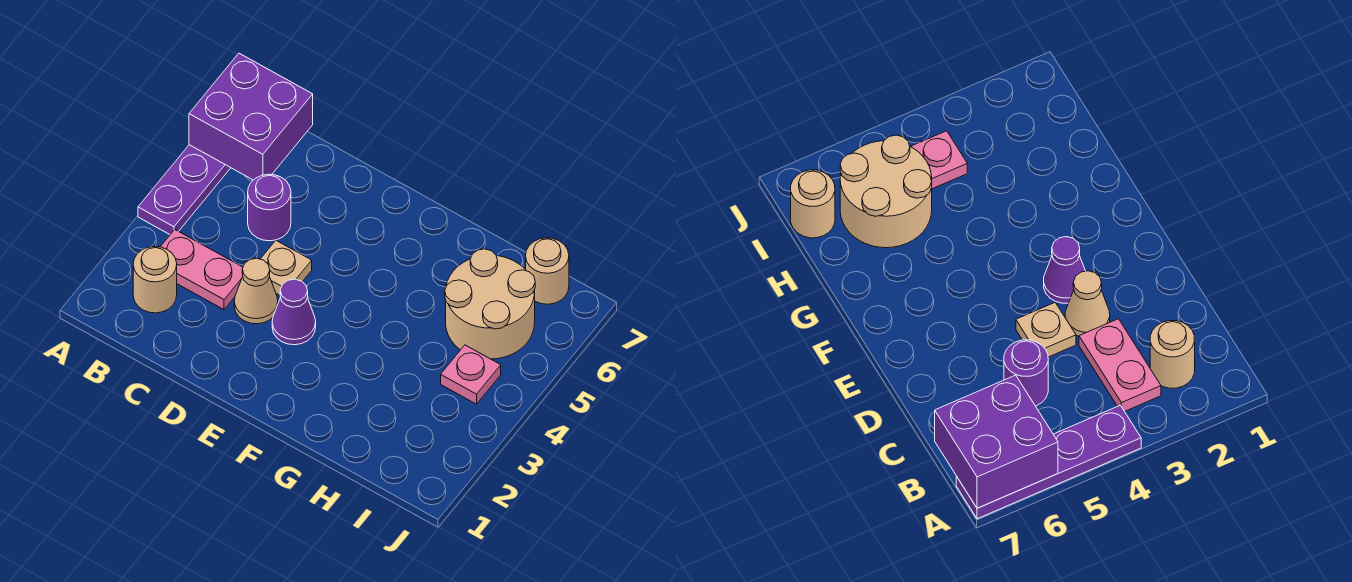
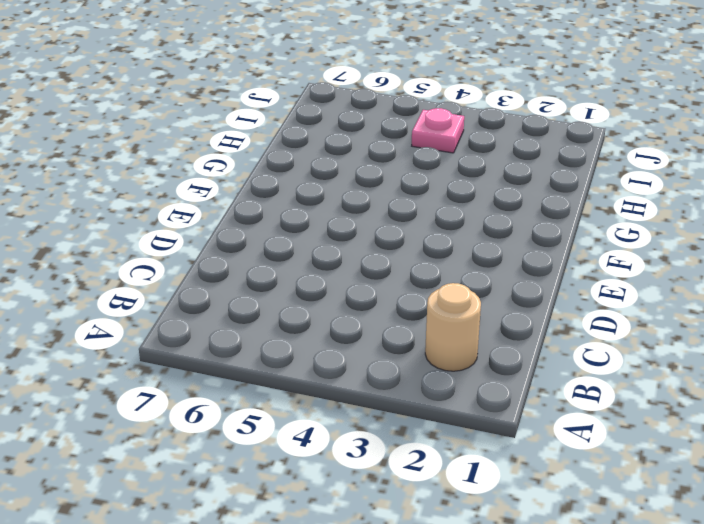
none -> purple 1x4 plate [138,145,230,234]
none -> pink 1x2 plate [161,230,243,309]

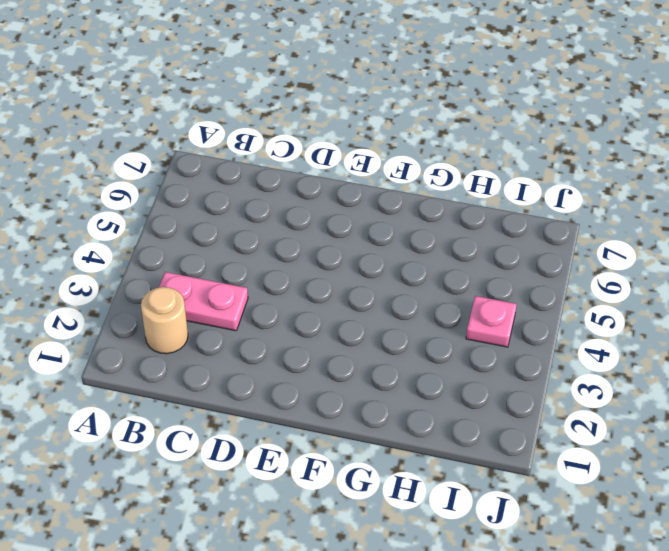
none -> purple 1x4 plate [138,145,230,234]
none -> purple 1x1 round brick [248,174,291,241]

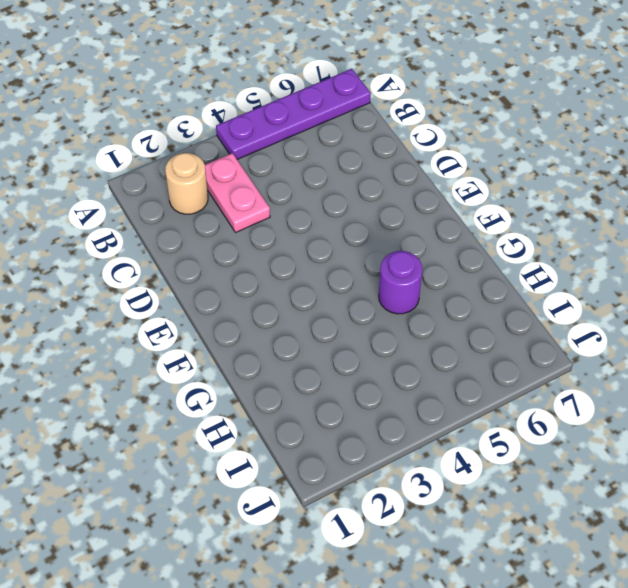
purple 1x1 round brick [379,251,422,314] -> purple 1x1 round brick moved to [248,174,291,241]
none -> tan 1x1 cone [234,258,278,324]
none -> tan 1x1 plate [261,241,312,295]

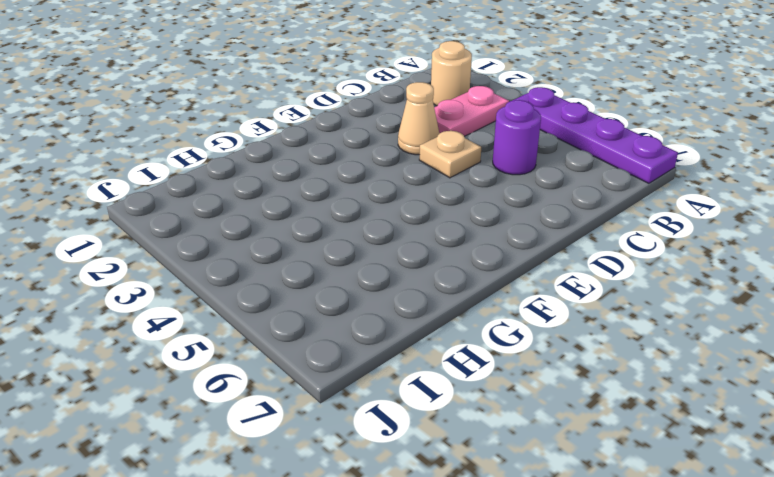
none -> purple 1x1 cone [272,279,316,345]
none -> tan 2x2 round brick [445,249,535,359]

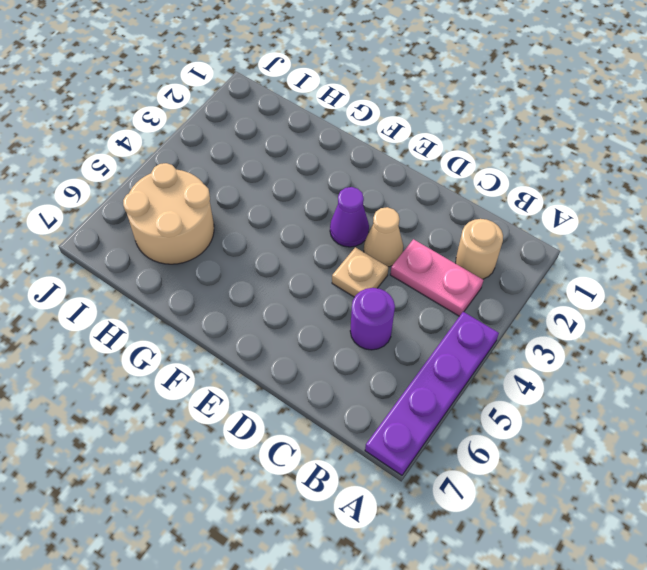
none -> pink 1x1 plate [441,345,501,404]
none -> tan 1x1 round brick [526,238,569,304]

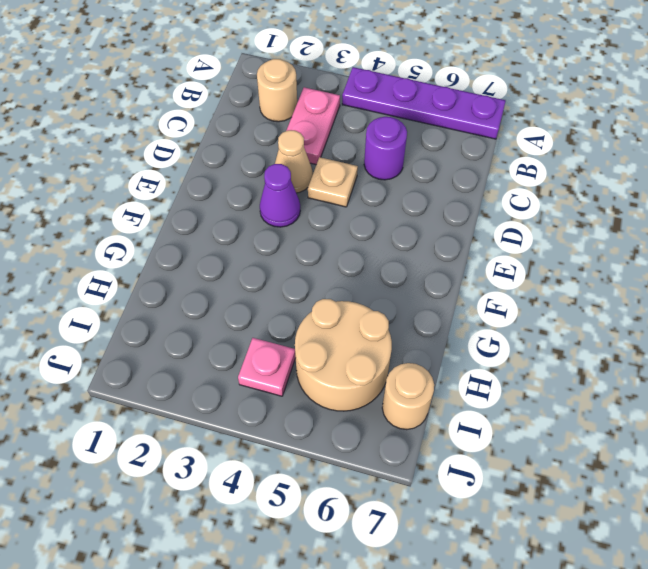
none -> purple 2x2 brick [189,53,313,180]

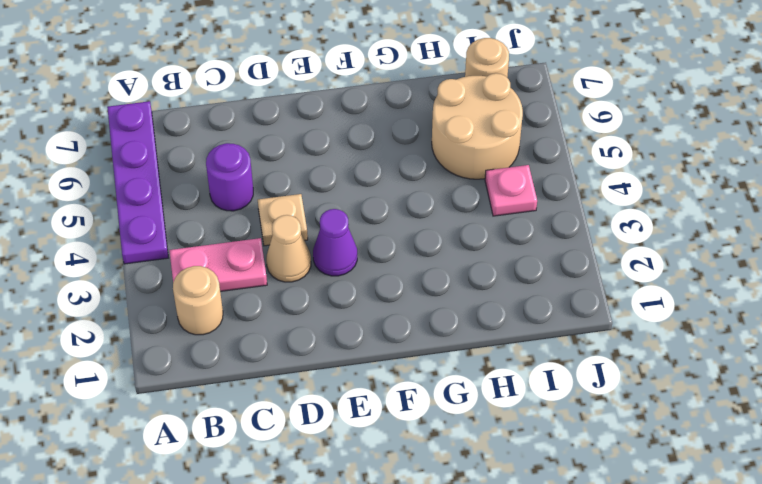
none -> purple 2x2 brick [189,53,313,180]

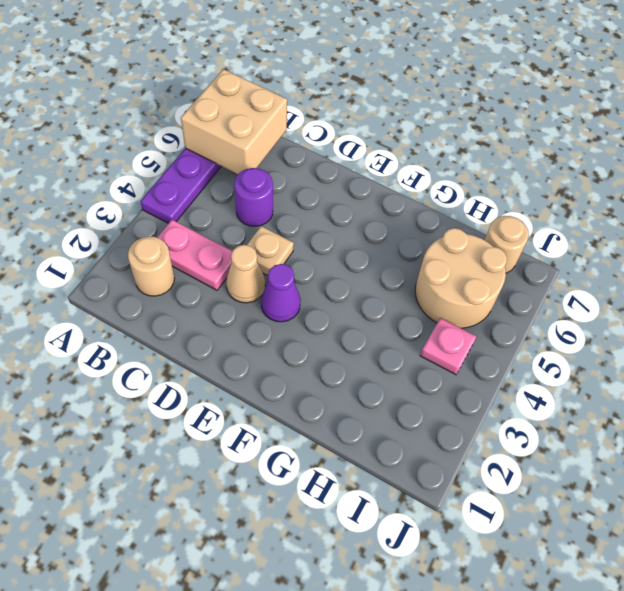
tan 2x2 brick [181,69,287,174] -> purple 2x2 brick [189,53,313,180]

